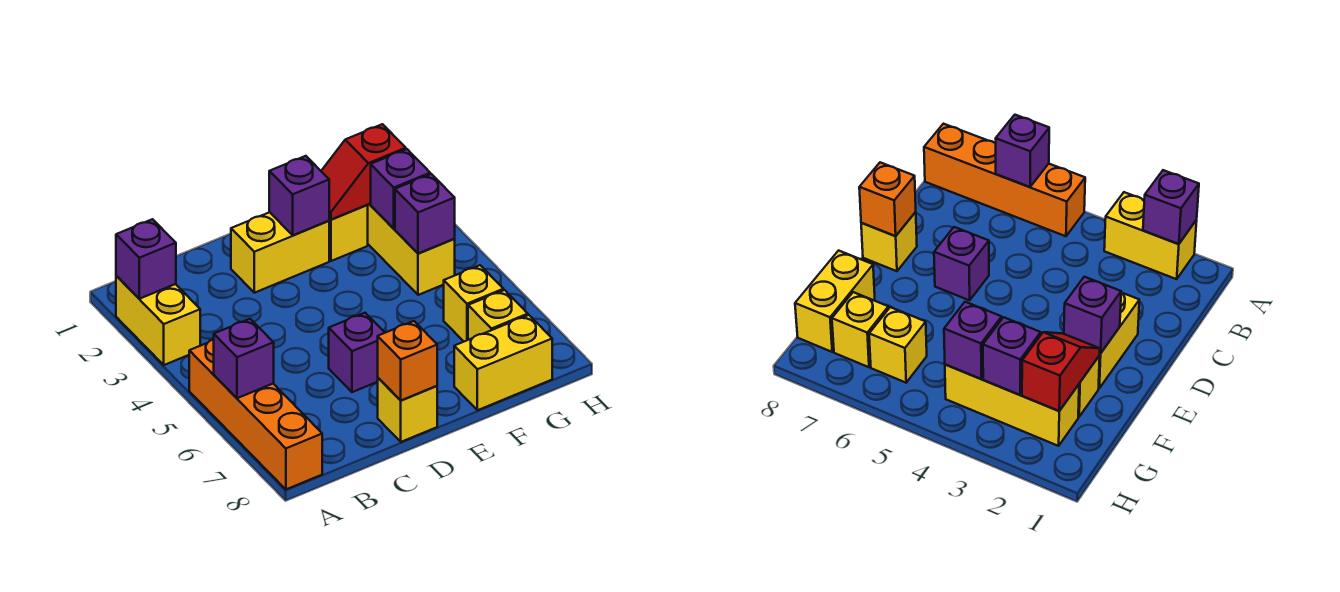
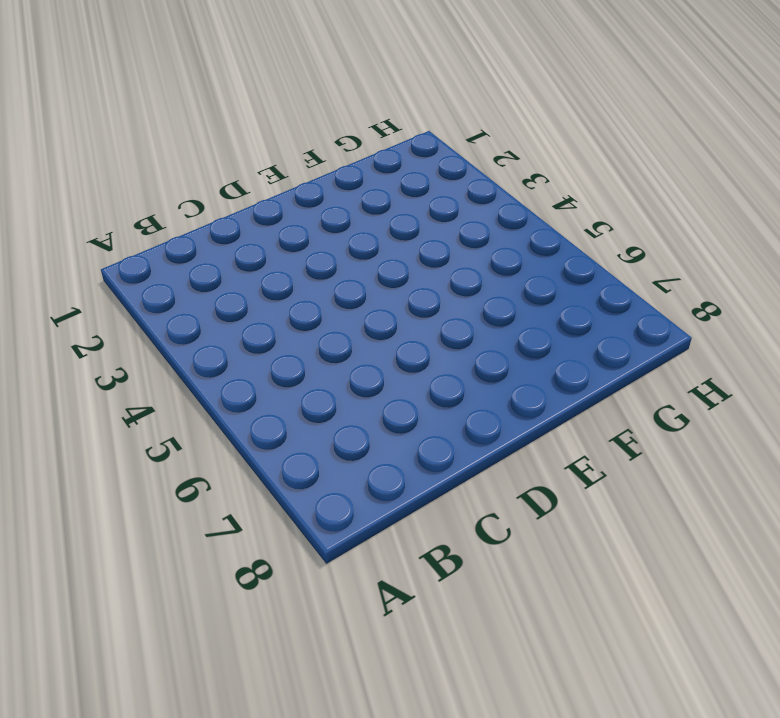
none -> yellow 1x2 brick [116,276,200,365]
none -> orange 1x4 brick [189,339,322,489]
none -> yellow 1x2 brick [231,212,329,293]

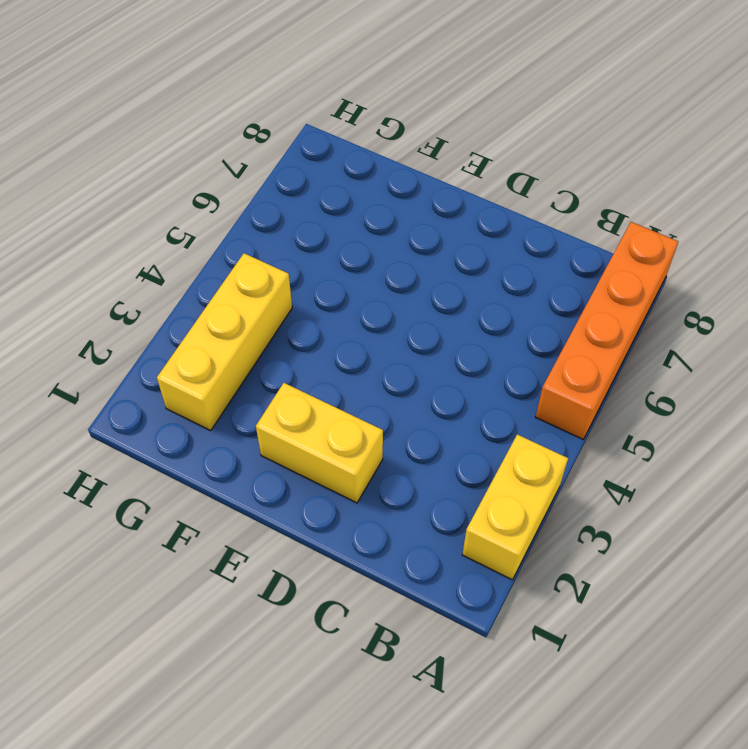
none -> purple 1x1 brick [329,313,385,392]
none -> yellow 1x1 brick [378,378,437,442]
none -> yellow 1x1 brick [329,205,368,261]

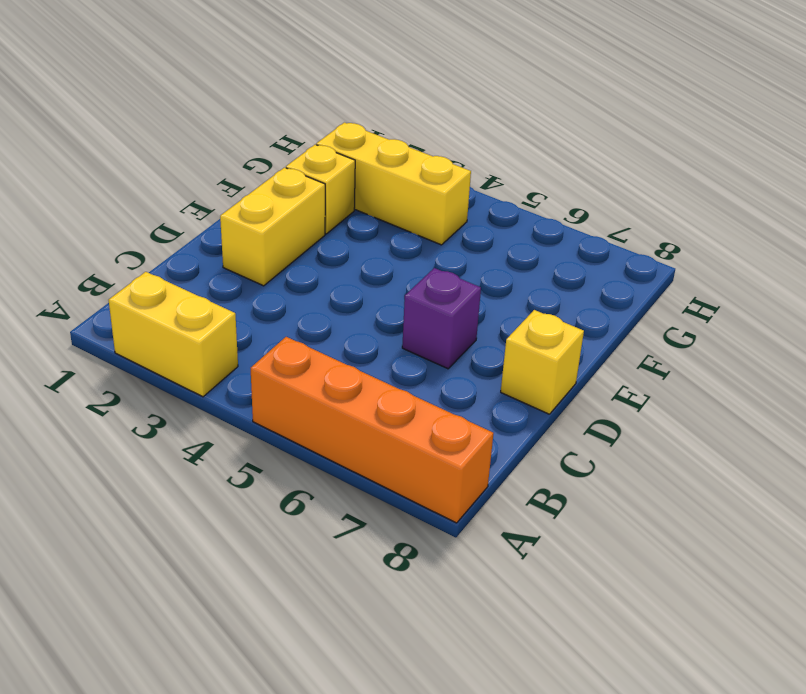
none -> yellow 1x2 brick [454,315,552,410]
none -> yellow 1x1 brick [444,265,503,341]
none -> yellow 1x1 brick [468,290,528,340]

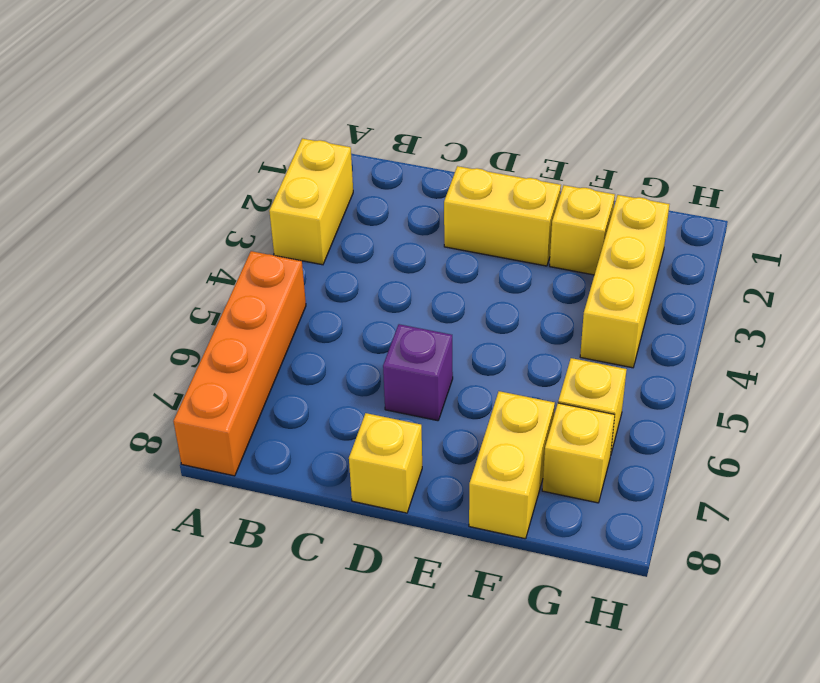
yellow 1x2 brick [469,391,555,539] -> yellow 1x2 brick turned to [454,315,552,410]
none -> purple 1x1 brick [116,219,176,299]
none -> purple 1x1 brick [214,319,274,398]
none -> orange 1x1 brick [378,321,437,401]

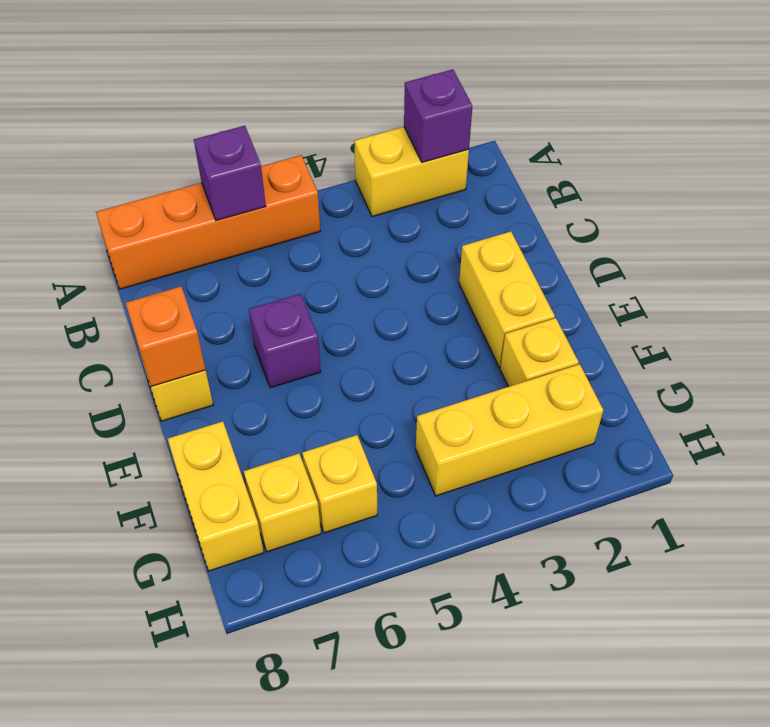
none -> purple 1x1 brick [269,156,329,235]
none -> red 1x2 slope [321,124,406,220]
none -> purple 1x1 brick [371,149,430,229]

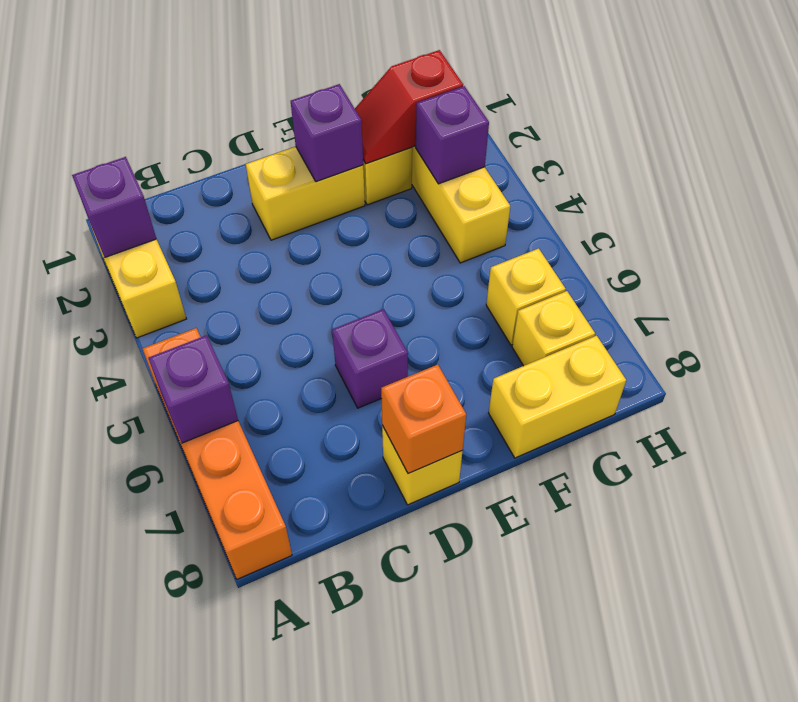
none -> purple 1x1 brick [395,174,455,254]

